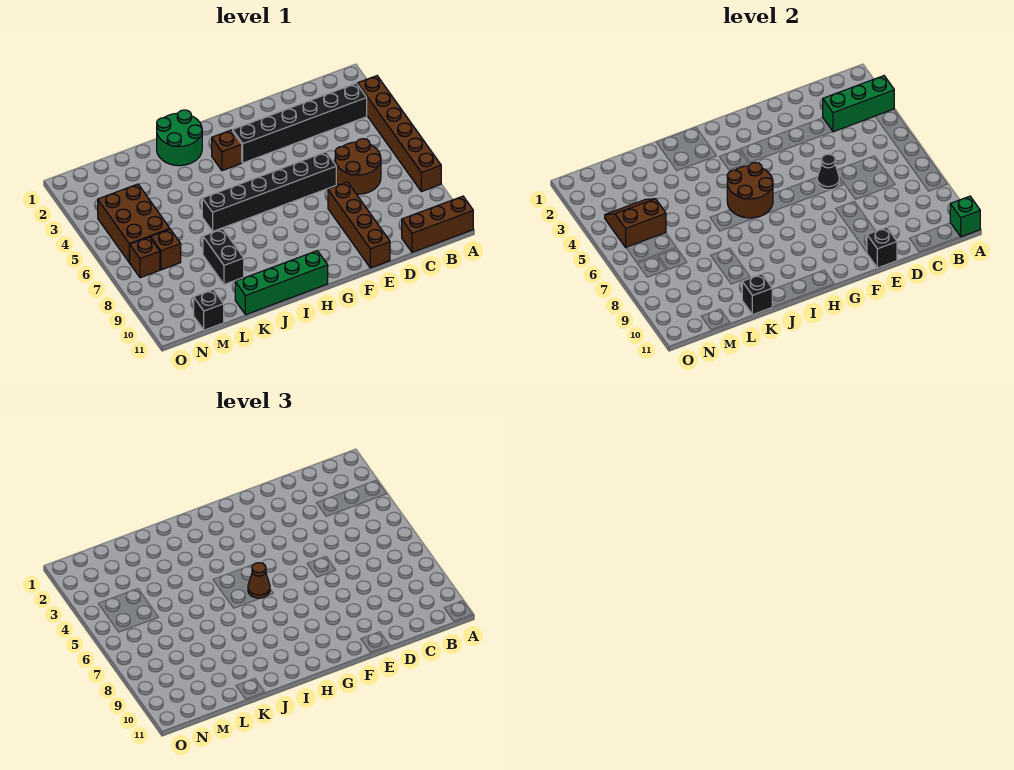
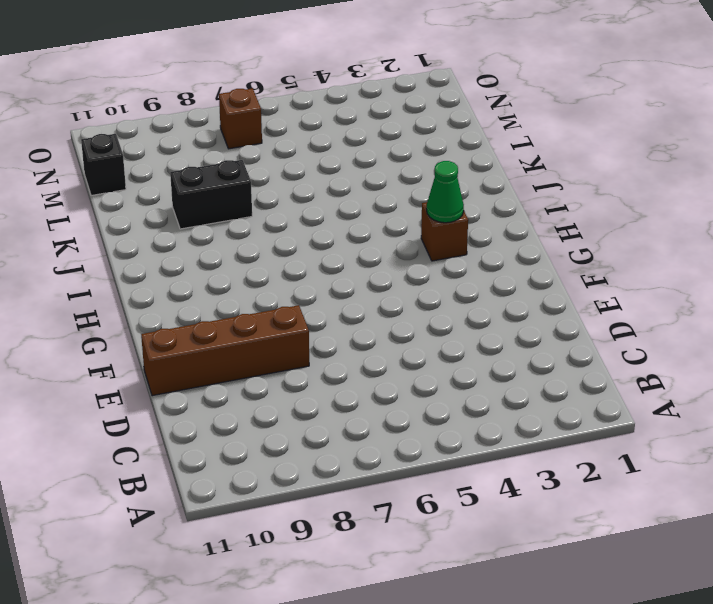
green 1x1 cone [427,161,464,223] -> none
none -> brown 1x6 brick [357,76,441,192]
none -> brown 1x3 brick [402,196,473,252]
none -> black 1x6 brick [233,83,367,163]

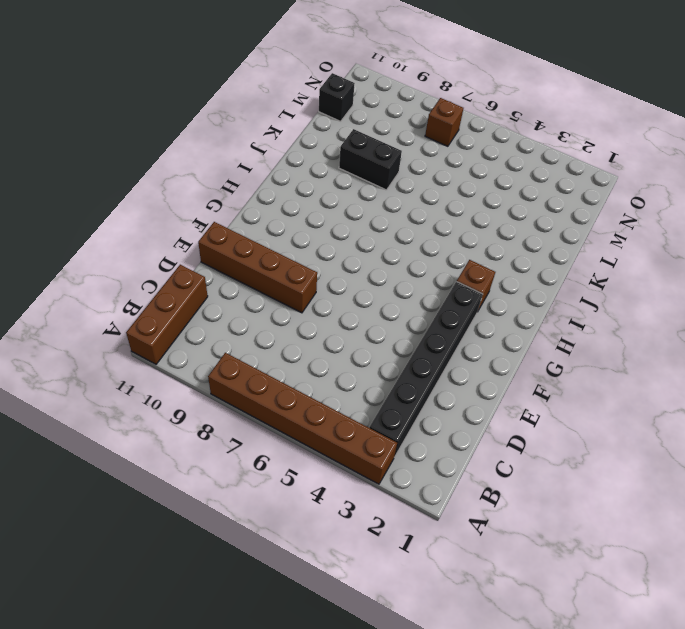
none -> brown 2x2 round brick [335,139,381,194]
none -> black 1x6 brick [202,152,336,231]
none -> green 1x4 brick [235,251,328,315]

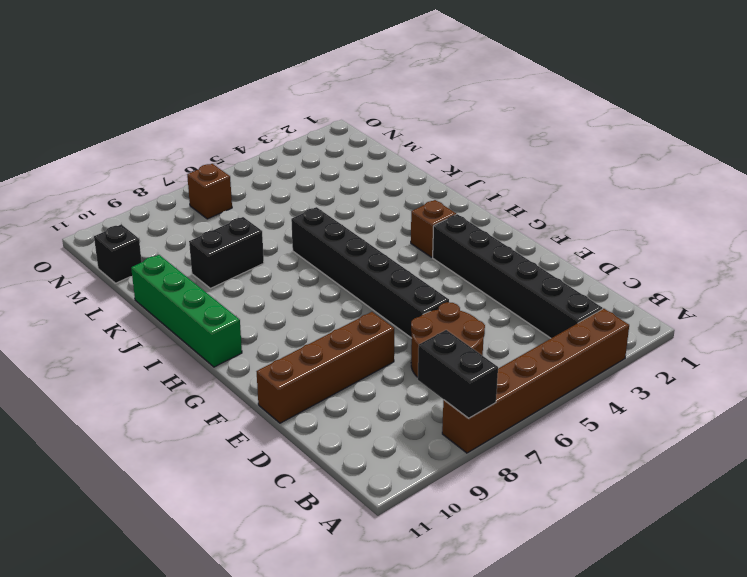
black 1x2 brick [418,330,498,418] -> none
none -> brown 1x3 brick [402,196,473,252]
none -> green 2x2 round brick [157,110,202,166]
none -> brown 2x3 brick [98,184,170,262]

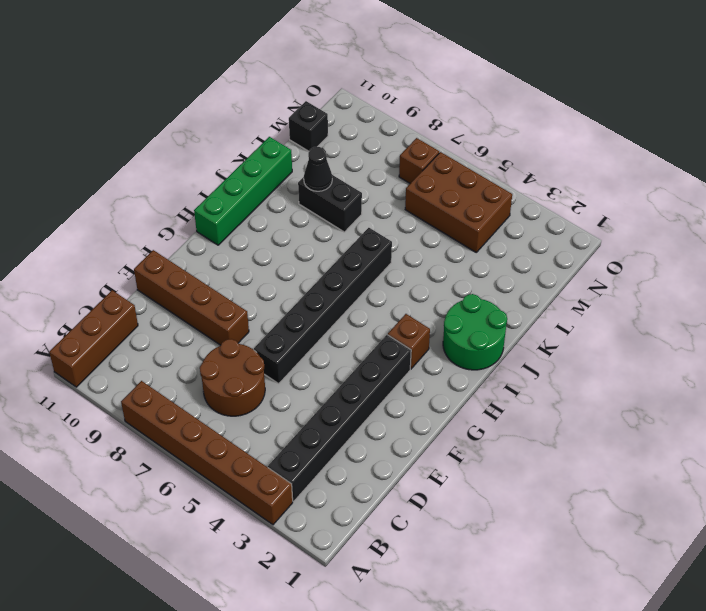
black 1x1 cone [304,147,332,191] -> black 1x1 cone moved to [817,154,839,190]
none -> brown 1x1 brick [151,229,181,270]
none -> green 1x3 brick [823,76,894,132]
none -> green 1x1 brick [950,196,980,237]

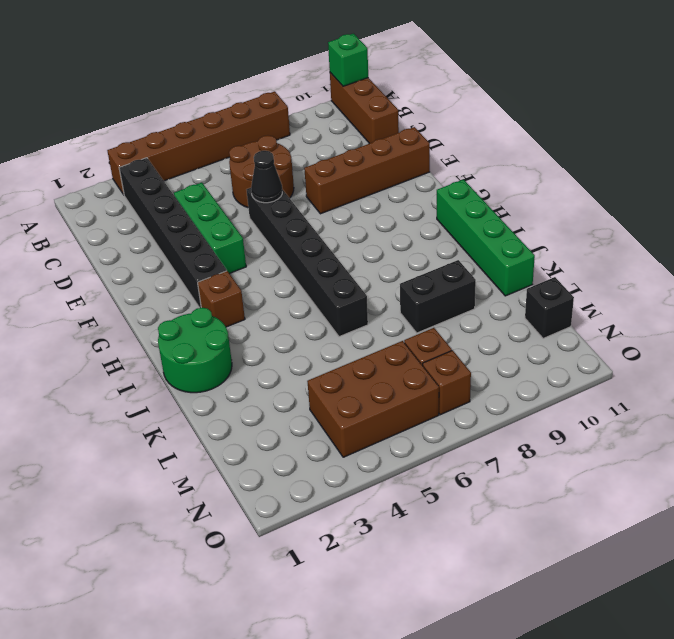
green 1x3 brick [174,183,246,274] -> green 1x3 brick moved to [823,76,894,132]
none -> black 1x1 brick [867,227,897,268]
none -> brown 2x2 round brick [727,163,773,218]
none -> black 1x1 brick [742,274,772,315]

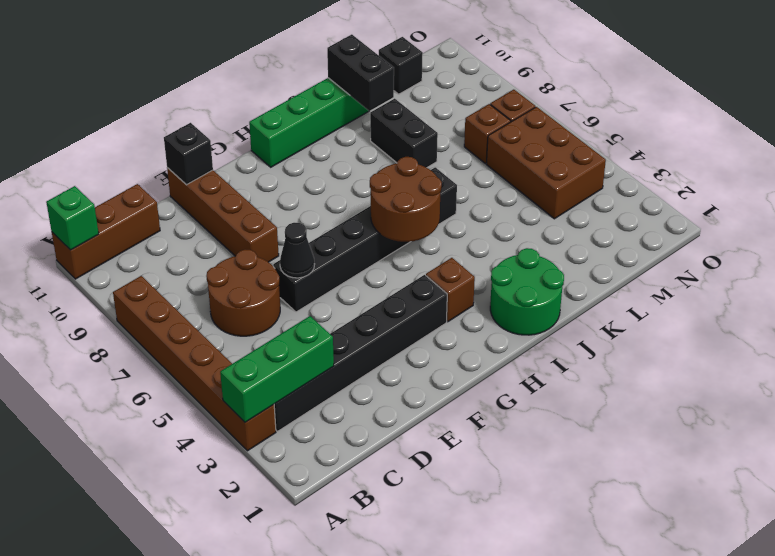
black 1x2 brick [327,34,394,111] -> black 1x1 brick [742,274,772,315]
none -> brown 2x2 slope [605,199,666,247]
none -> brown 1x1 cone [248,563,270,598]

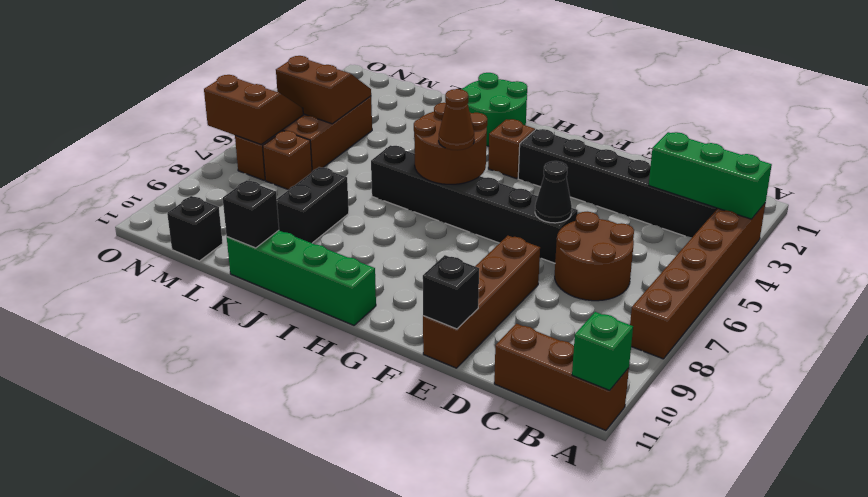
brown 2x2 slope [204,75,303,145] -> none

